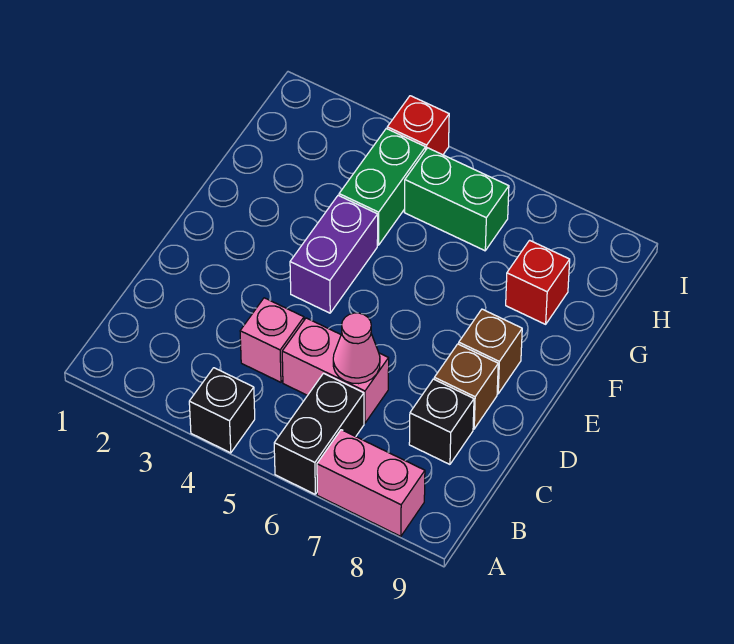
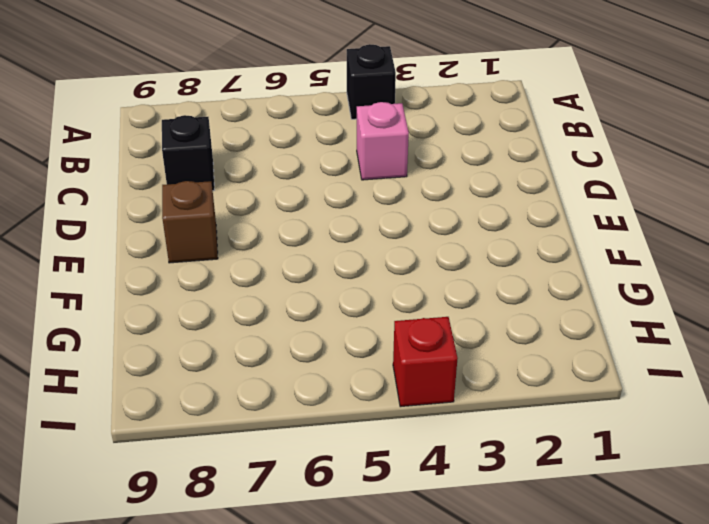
none -> black 1x2 brick [274,373,364,494]
none -> pink 1x2 brick [317,430,425,536]
none -> pink 1x2 brick [282,318,389,423]

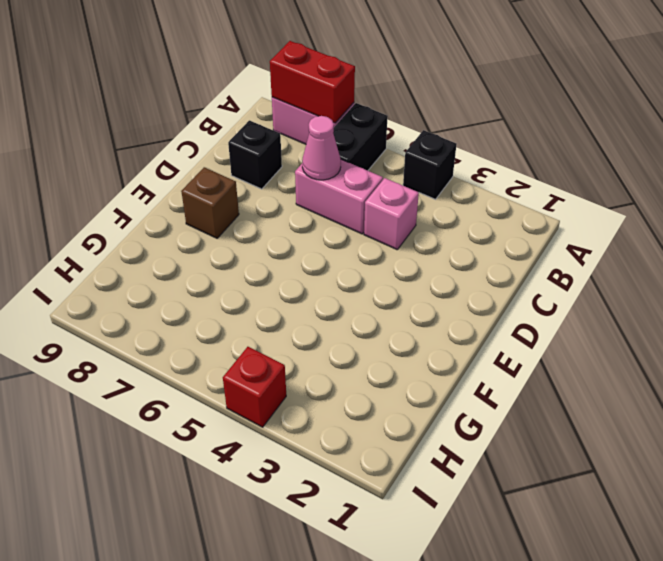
red 1x2 brick [270,41,355,123] -> none
none -> brown 1x1 brick [434,344,498,429]
none -> purple 1x2 brick [290,195,378,313]
none -> green 1x2 brick [339,129,426,245]

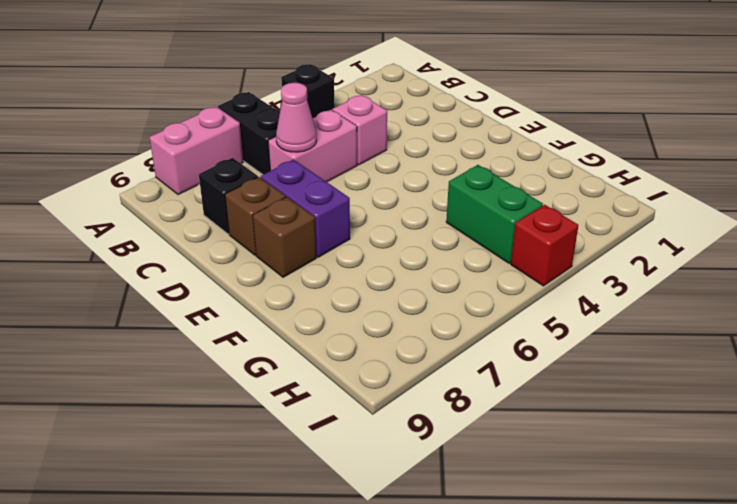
purple 1x2 brick [261,159,350,257] -> purple 1x2 brick moved to [290,195,378,313]
none -> red 1x1 brick [506,240,570,324]
none -> green 1x2 brick [404,148,509,251]

